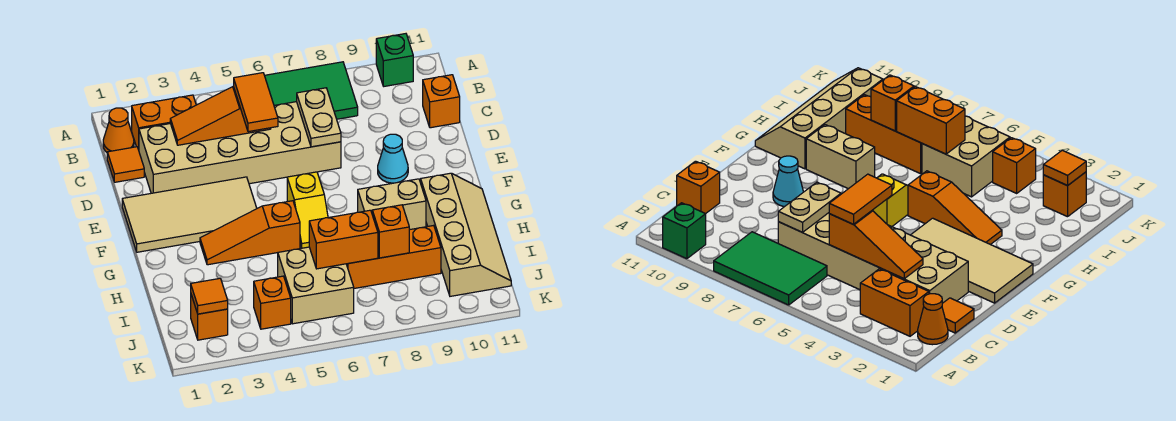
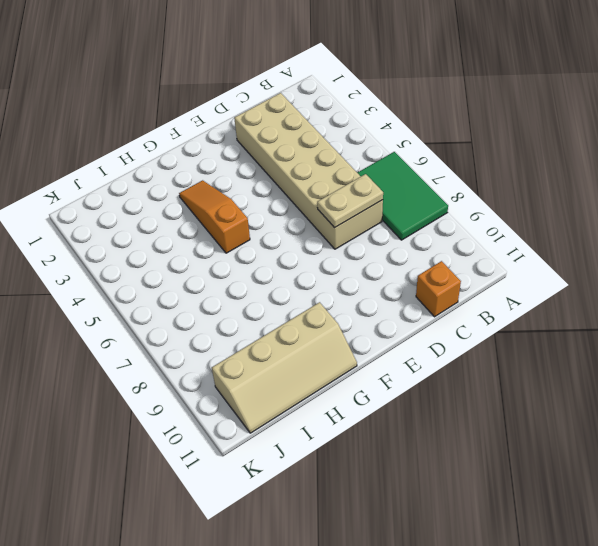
none -> green 1x1 brick [376,34,413,86]
none -> orange 1x1 cone [103,108,134,152]
none -> orange 1x2 brick [132,95,196,150]

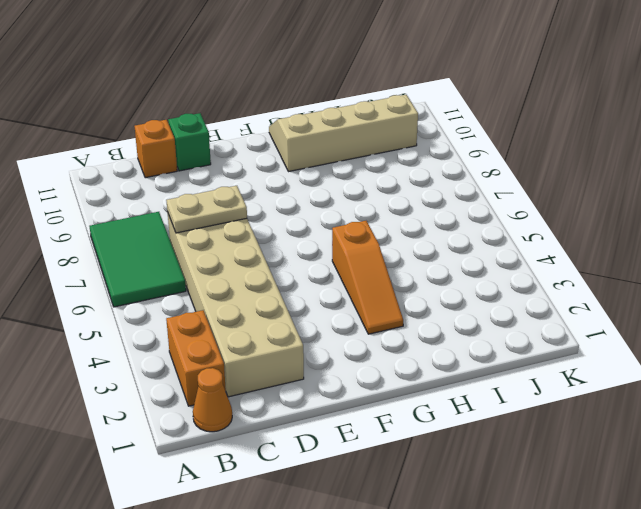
green 1x1 brick [168,113,211,171] -> green 1x1 brick moved to [376,34,413,86]
none -> orange 1x1 tile [107,147,144,182]
none -> tan 2x4 tile [122,177,257,252]
none -> cyan 1x1 cone [378,134,408,183]

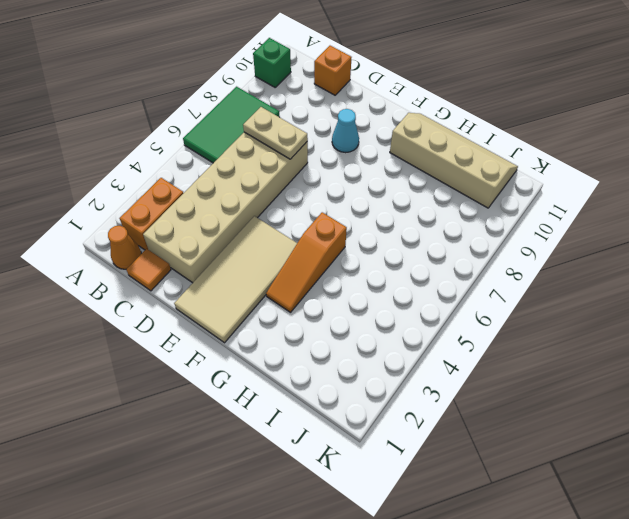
none -> yellow 1x2 slope [287,172,328,248]
none -> tan 1x2 brick [358,179,426,230]
none -> tan 2x2 brick [278,247,354,324]

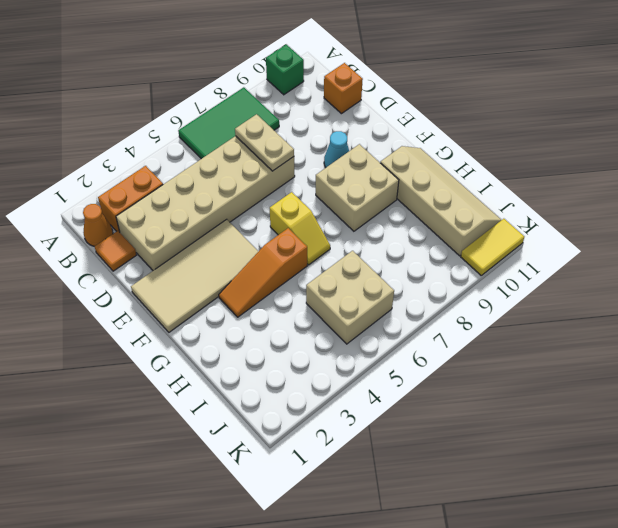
tan 2x2 brick [316,144,399,231] -> tan 1x2 brick [358,179,426,230]
yellow 1x2 tile [461,219,524,275] -> none
none -> orange 1x3 brick [347,225,441,288]
none -> orange 1x1 brick [191,295,228,340]
none -> orange 1x1 brick [254,276,291,329]

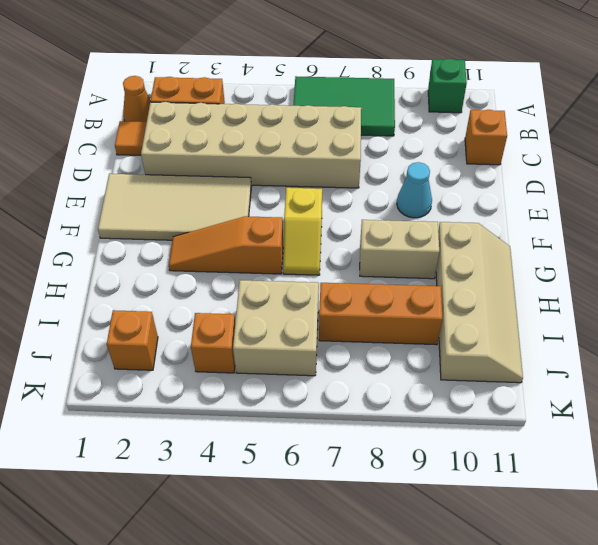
none -> orange 1x3 slope [170,86,271,145]
none -> tan 1x2 plate [297,88,341,147]
none -> orange 1x2 brick [309,210,378,269]

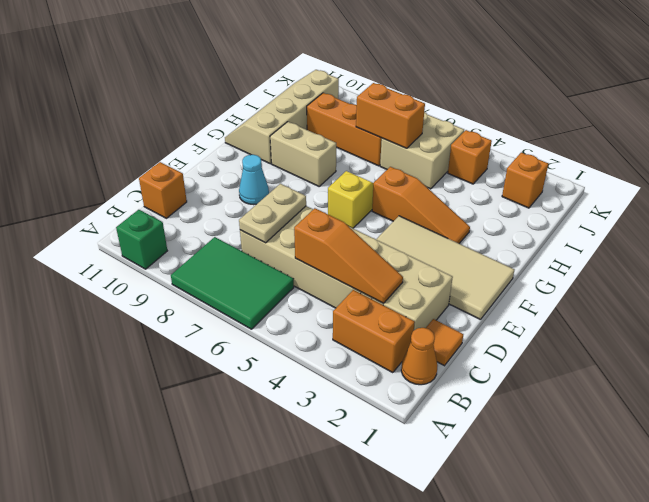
none -> orange 1x1 brick [372,205,409,258]
none -> orange 1x1 tile [191,278,228,314]
none -> orange 1x2 tile [234,73,278,132]

